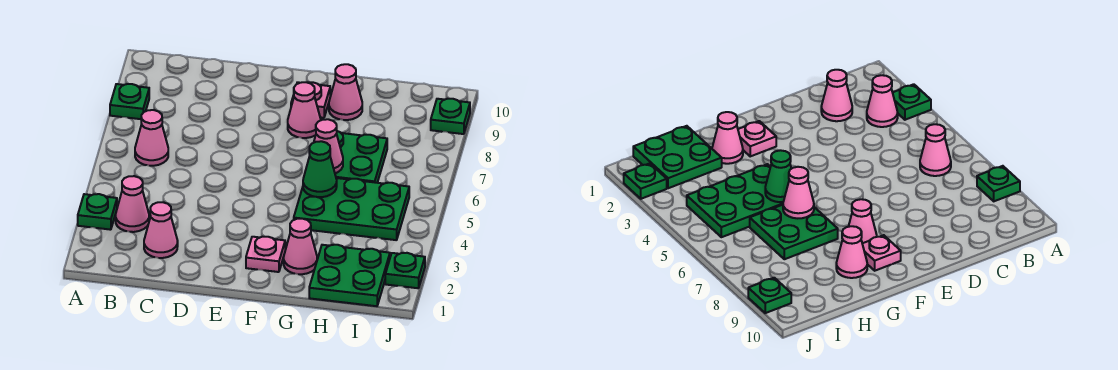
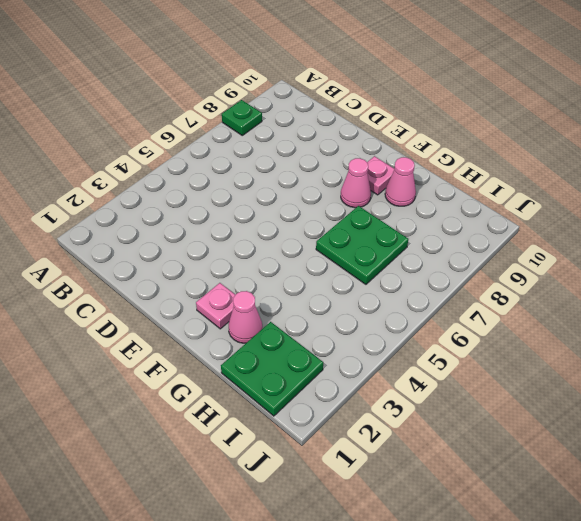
none -> green 1x1 plate [78,194,117,230]
none -> pink 1x1 cone [116,176,149,232]
none -> pink 1x1 cone [135,110,168,166]

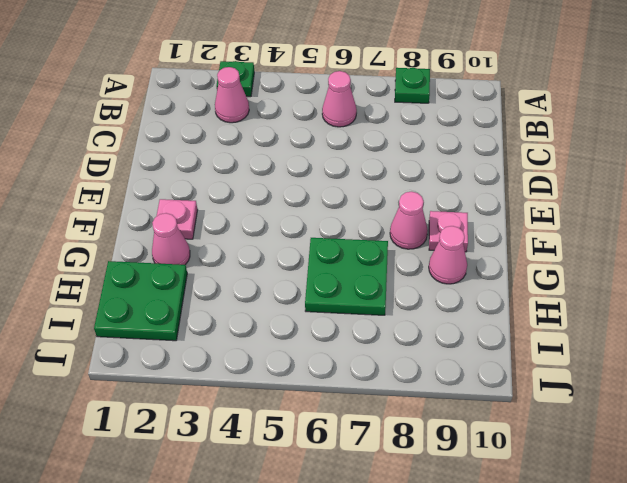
none -> pink 1x1 cone [144,202,178,258]
none -> green 2x3 plate [294,178,409,240]
none -> green 1x1 plate [385,253,425,288]

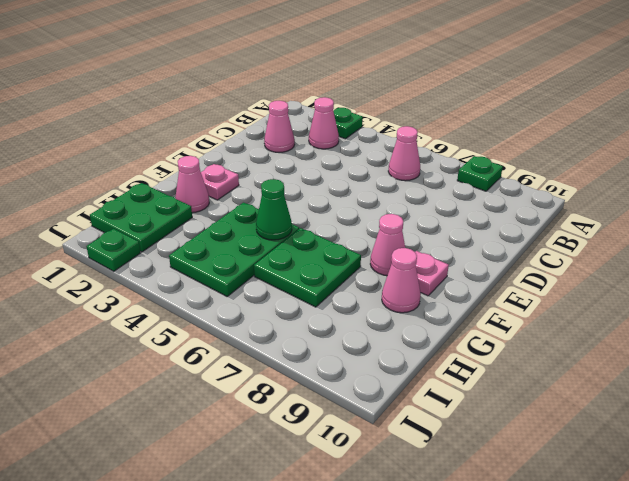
none -> green 1x1 plate [431,99,470,134]
none -> pink 1x1 cone [314,119,343,173]

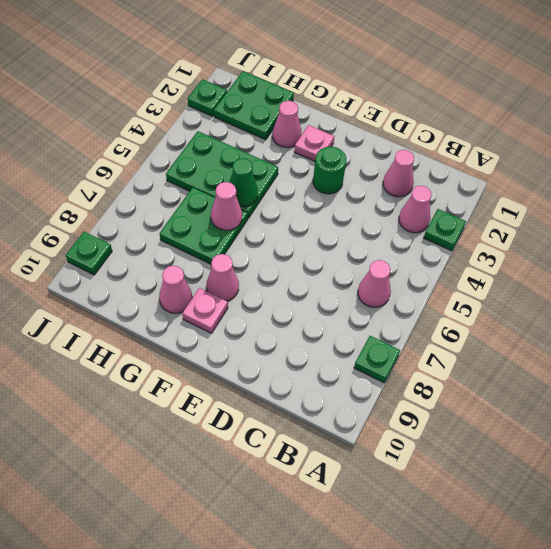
green 1x1 round brick [313,147,346,194] -> none

